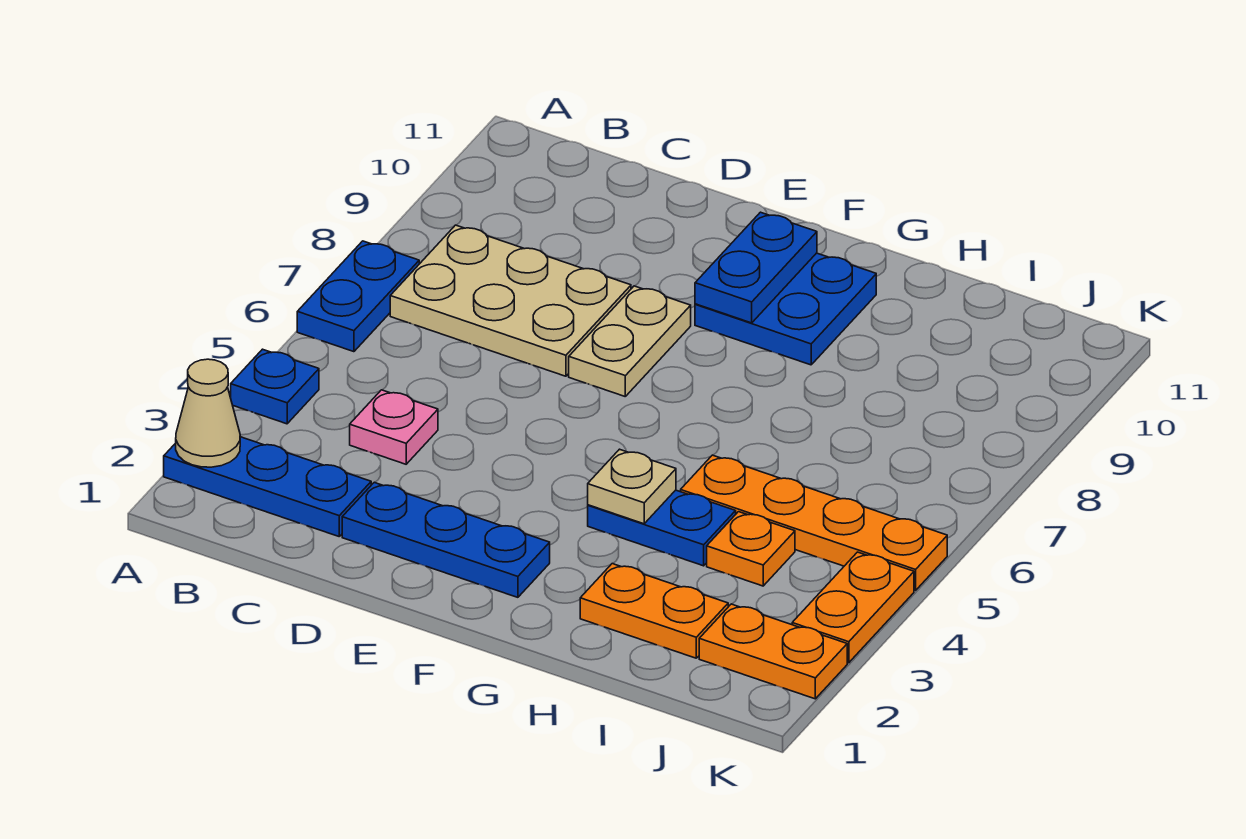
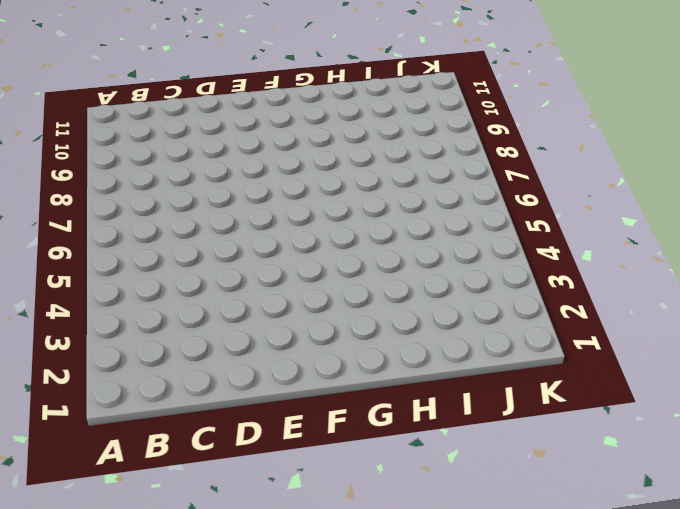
none -> blue 1x3 plate [164,437,371,536]
none -> blue 1x1 plate [231,349,319,424]
none -> blue 1x2 plate [297,241,419,352]

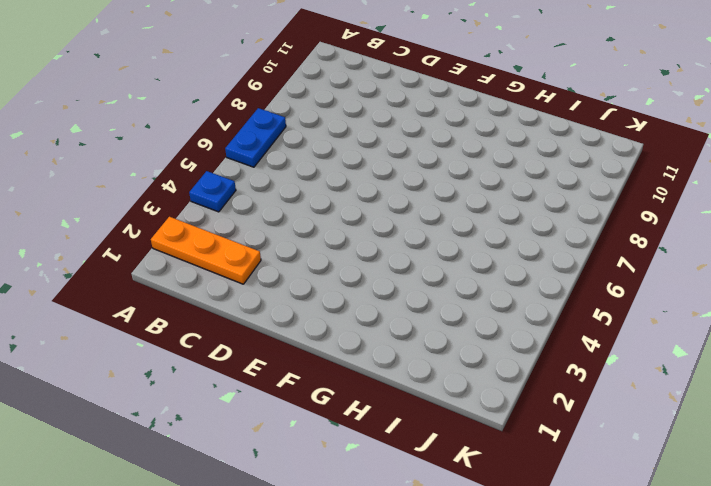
orange 1x3 plate [151,217,261,284] -> blue 1x3 plate [164,437,371,536]
none -> tan 2x3 plate [390,225,631,376]
none -> pink 1x1 plate [350,390,438,464]
none -> blue 1x3 plate [342,482,550,597]

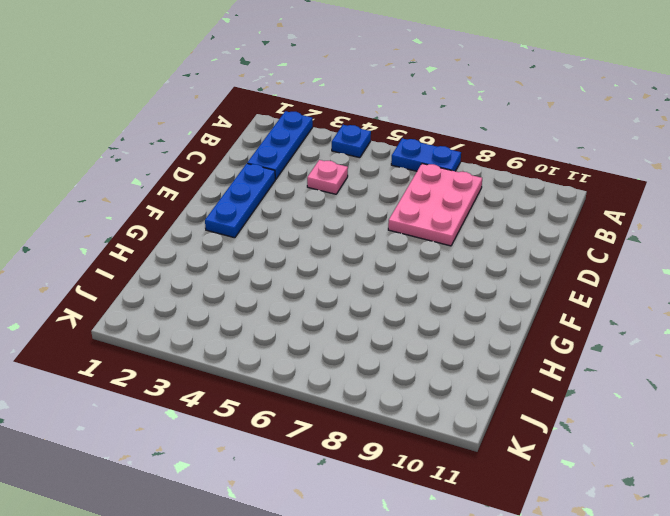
pink 2x3 plate [388,164,482,246] -> tan 2x3 plate [390,225,631,376]
none -> tan 1x2 plate [569,286,691,396]
none -> blue 2x2 plate [695,253,876,365]
none -> blue 1x2 plate [588,490,736,566]

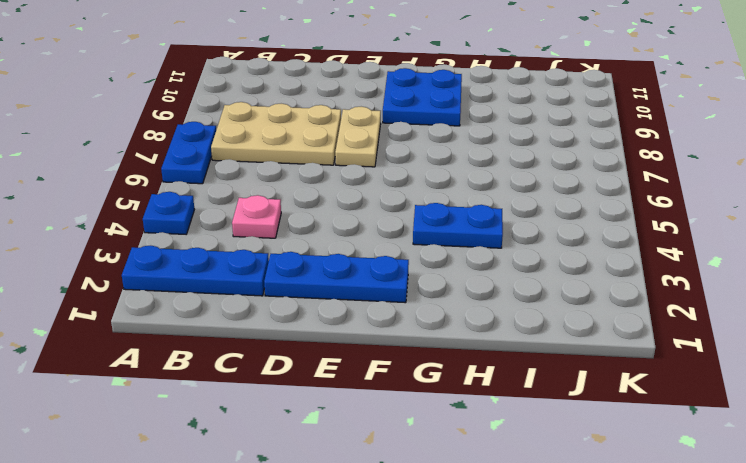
none -> orange 1x2 plate [580,564,728,658]
none -> orange 1x4 plate [681,455,947,590]
none -> orange 1x1 plate [707,512,795,586]

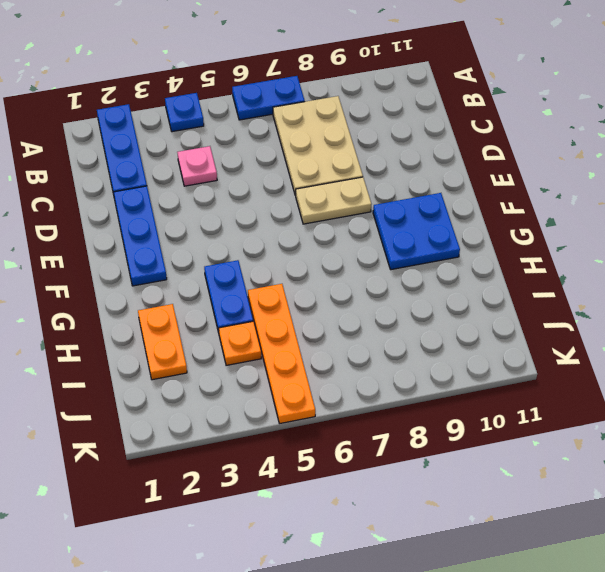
none -> orange 1x2 plate [699,604,847,699]
none -> orange 1x2 plate [792,552,914,663]
none -> tan 1x1 cone [176,359,240,467]

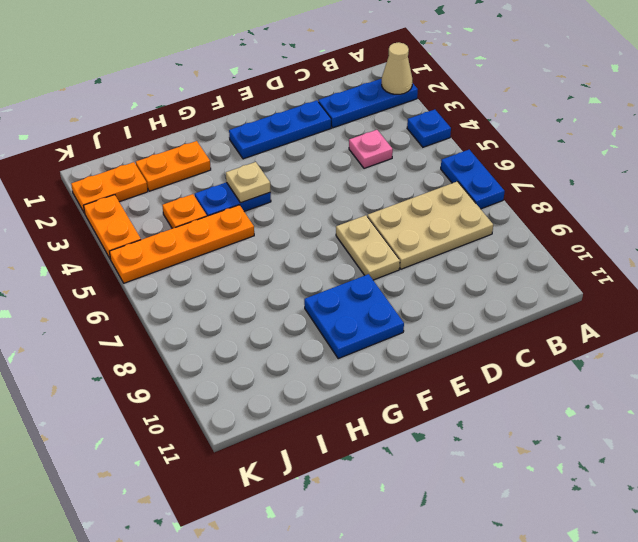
none -> blue 1x2 plate [695,212,817,323]

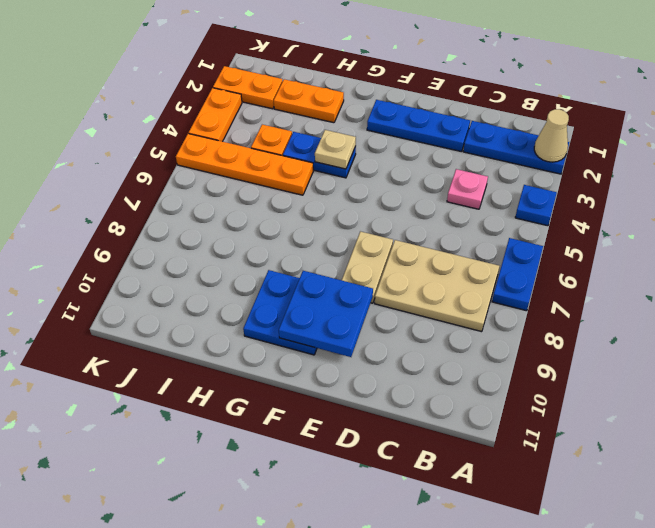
blue 2x2 plate [279,271,373,357] -> blue 1x2 plate [695,212,817,323]

